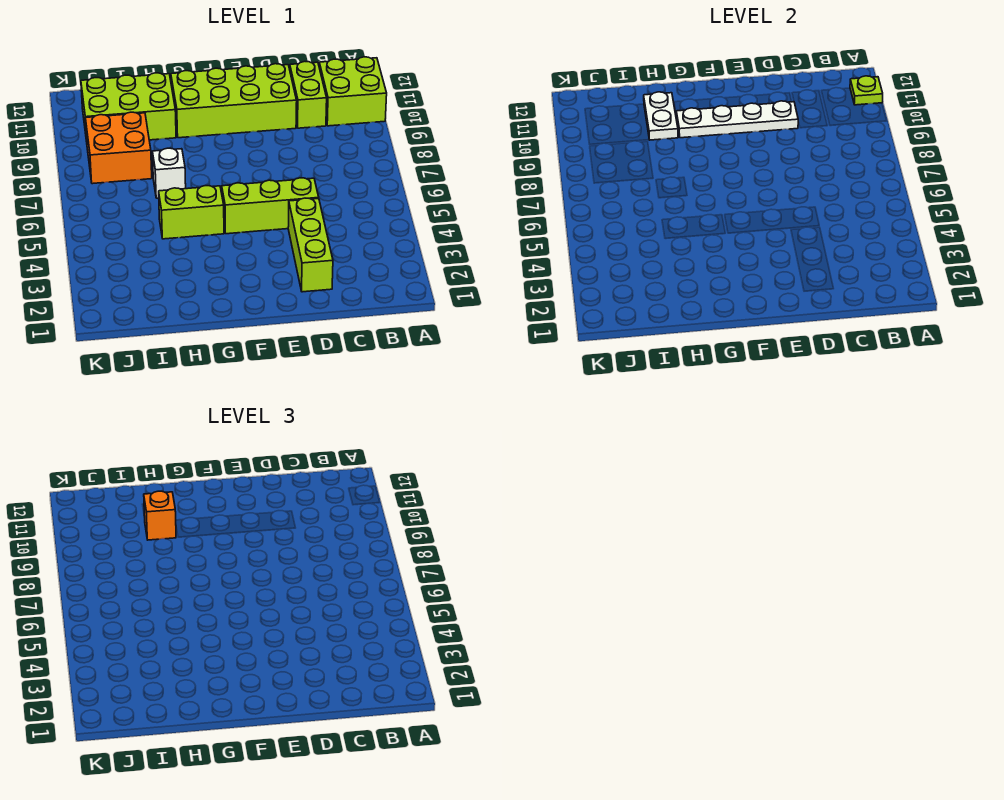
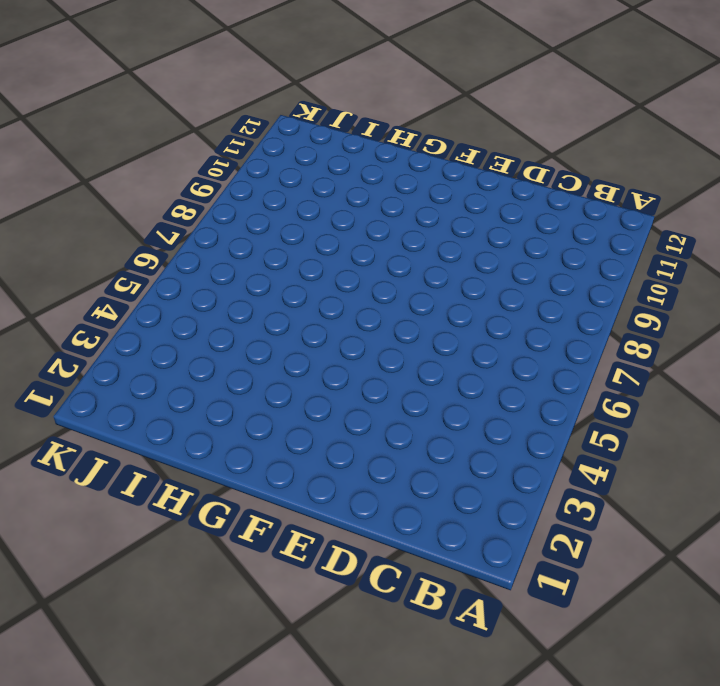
none -> lime 2x2 brick [319,57,387,126]
none -> lime 1x2 brick [290,62,327,128]
none -> lime 1x3 brick [288,198,333,292]

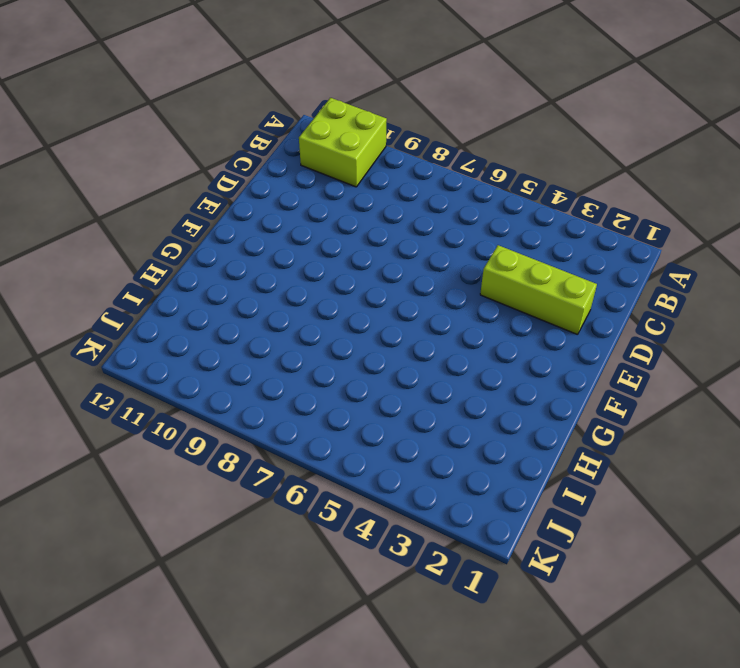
none -> lime 1x2 brick [290,62,327,128]
none -> lime 1x3 brick [222,178,319,234]
none -> lime 2x4 brick [171,64,297,138]

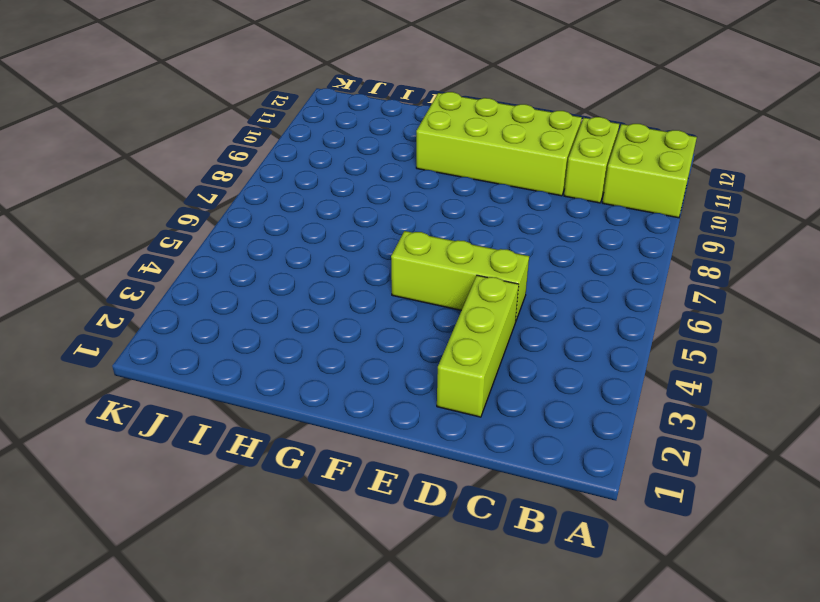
none -> lime 1x2 brick [159,185,224,239]
none -> white 1x1 brick [152,148,186,198]
none -> lime 2x3 brick [81,73,176,141]

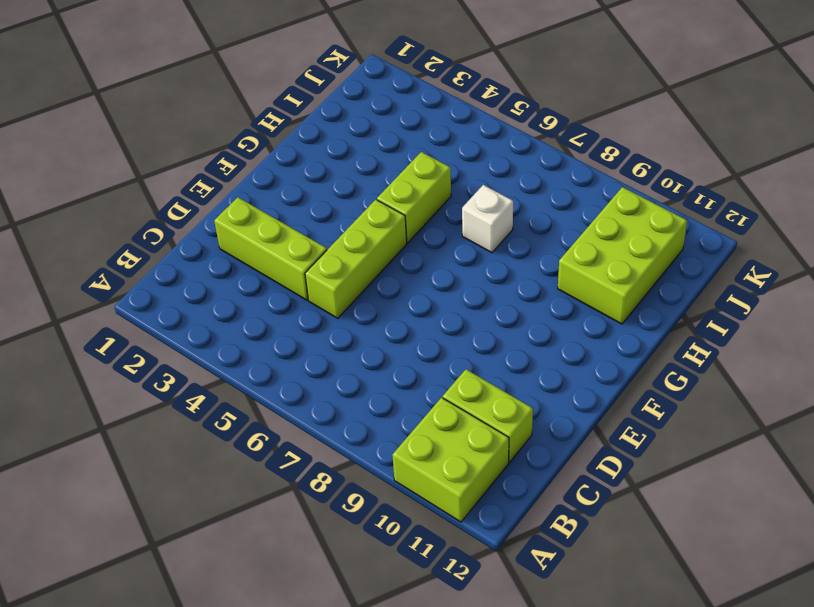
none -> lime 2x4 brick [171,64,297,138]
none -> orange 2x2 brick [86,112,152,184]
none -> lime 1x1 plate [850,76,883,105]

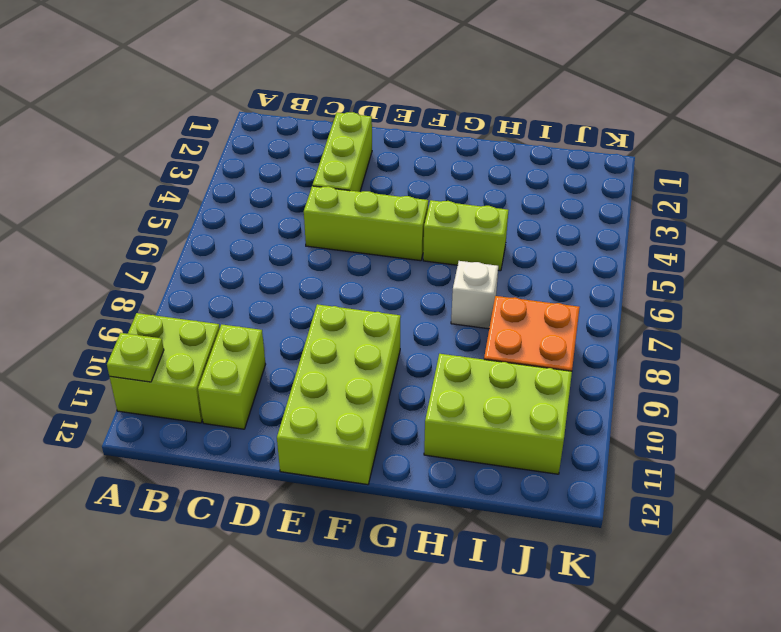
lime 2x4 brick [277,304,401,485] -> lime 2x4 brick turned to [171,64,297,138]
none -> white 1x4 plate [676,101,798,138]
none -> white 1x2 plate [644,92,678,140]
none -> orange 1x1 brick [144,491,176,540]

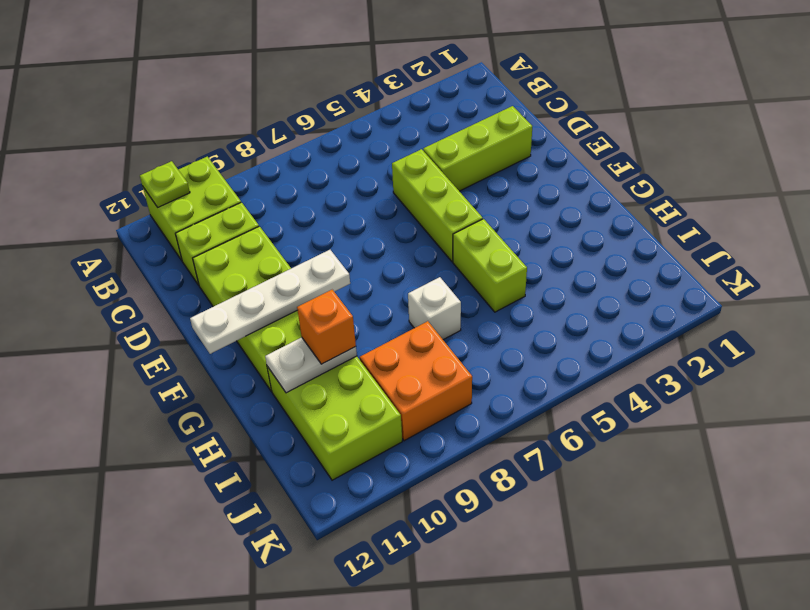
white 1x4 plate [190,250,350,354] -> white 1x4 plate turned to [676,101,798,138]

